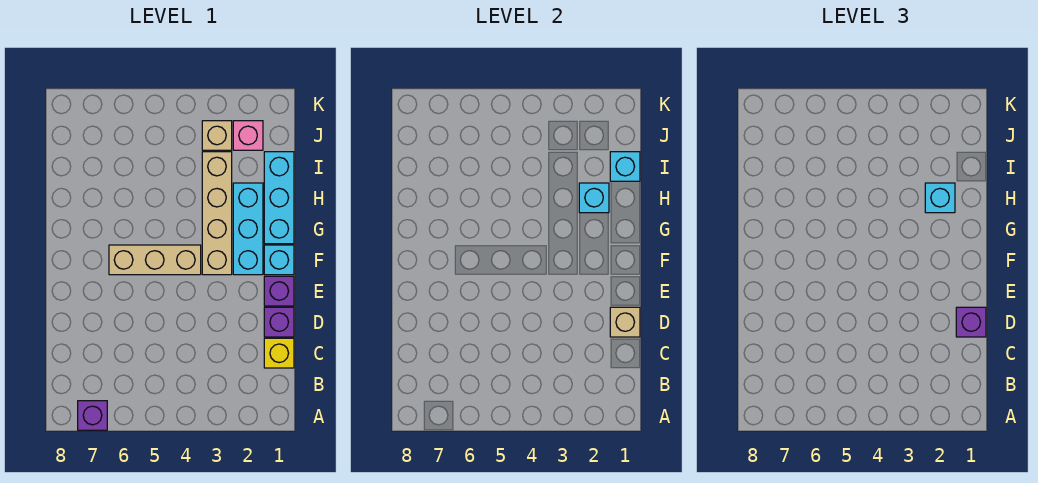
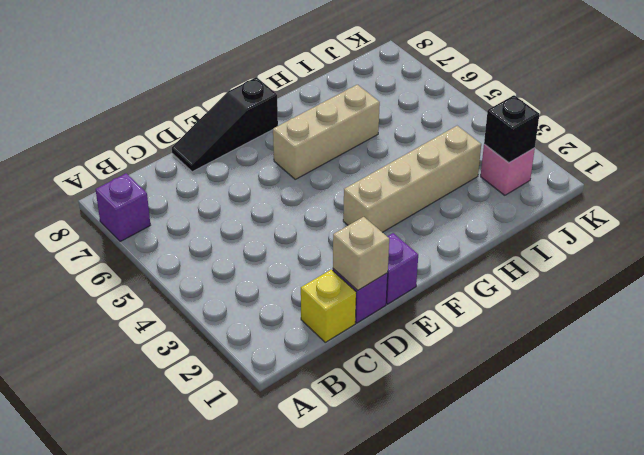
black 1x3 slope [172,77,278,172] -> none
tan 1x3 brick [273,85,380,179] -> tan 1x3 brick turned to [109,245,201,275]
black 1x1 brick [484,95,539,163] -> none
none -> cyan 1x1 brick [264,245,294,275]
none -> cyan 1x3 brick [233,183,263,275]
none -> cyan 1x3 brick [264,152,294,244]

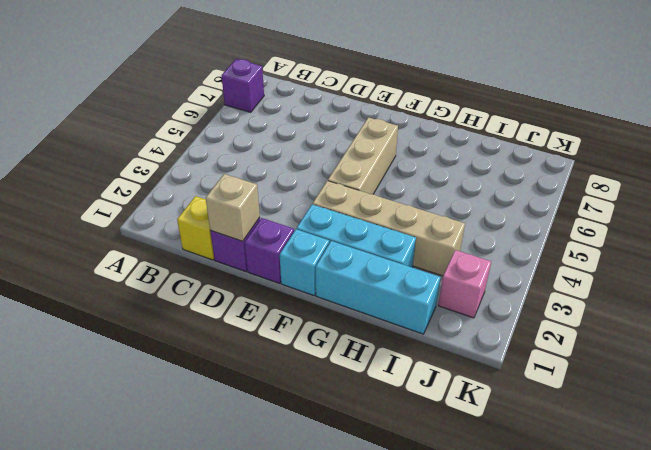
none -> tan 1x1 brick [202,121,232,150]
none -> cyan 1x1 brick [579,183,609,213]
none -> cyan 1x1 brick [610,152,640,181]

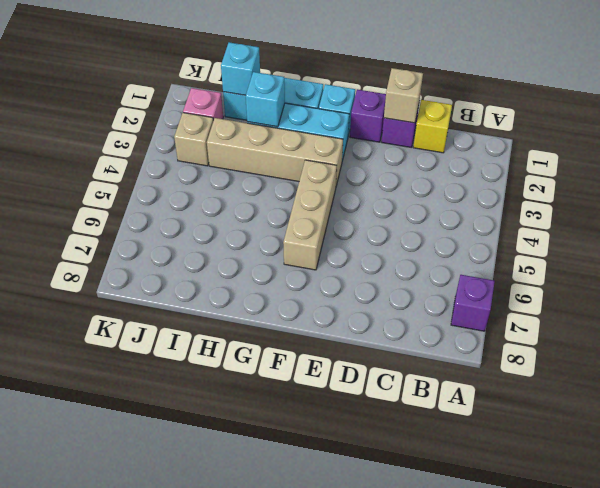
none -> purple 1x1 brick [956,307,986,337]
none -> cyan 1x1 brick [925,183,955,213]

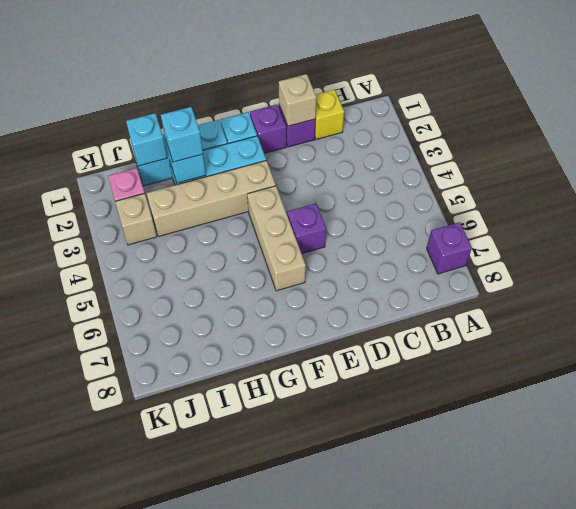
purple 1x1 brick [287,204,326,254] -> purple 1x1 brick moved to [956,307,986,337]

